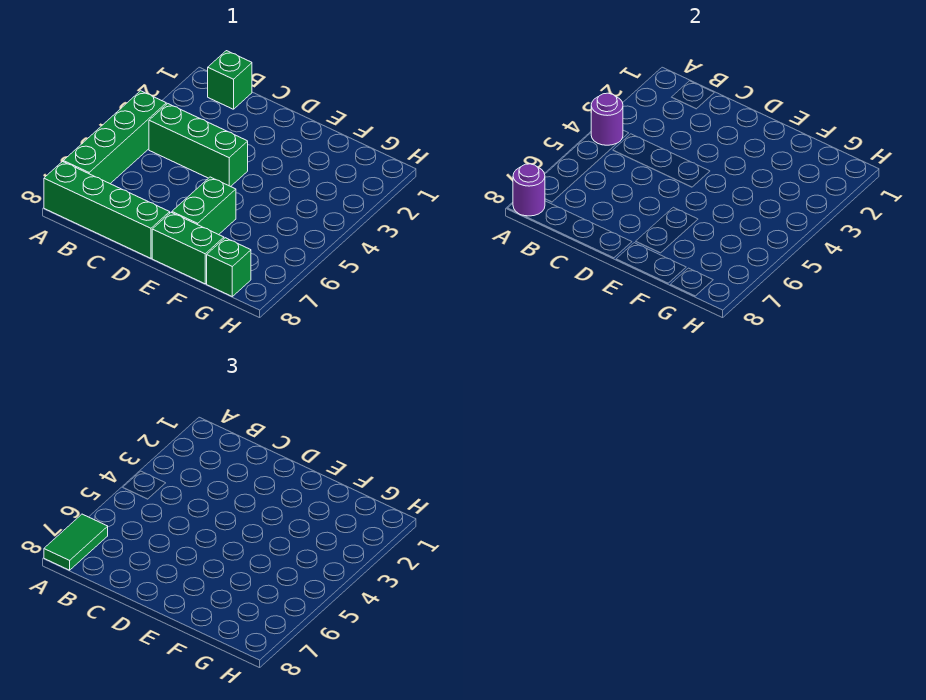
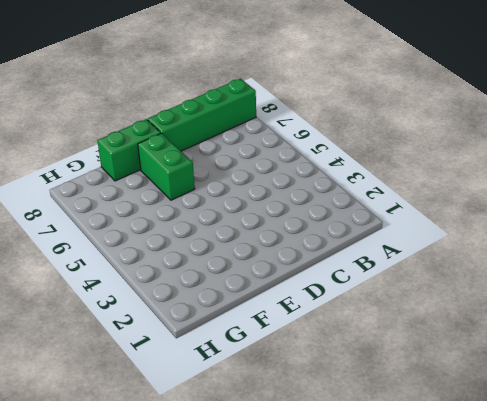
none -> green 1x4 brick [63,91,166,184]
none -> green 1x1 brick [208,51,252,109]

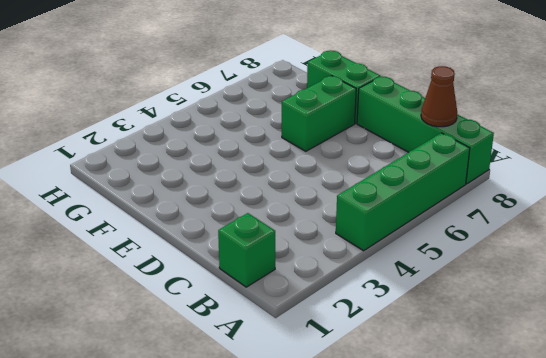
brown 1x1 cone [421,66,457,127] -> none
none -> green 1x3 brick [149,104,248,187]
none -> green 1x1 brick [207,238,251,296]

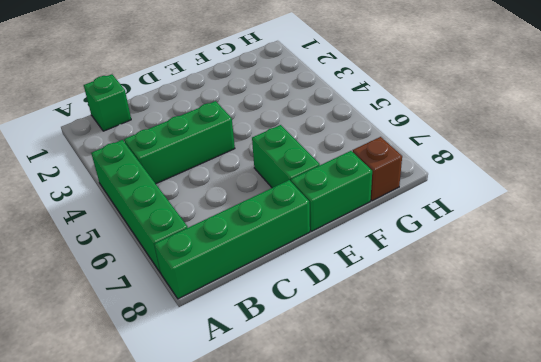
brown 1x1 brick [353,137,402,201] -> green 1x1 brick [207,238,251,296]
none -> purple 1x1 round brick [591,93,623,145]
none -> purple 1x1 round brick [513,164,545,216]

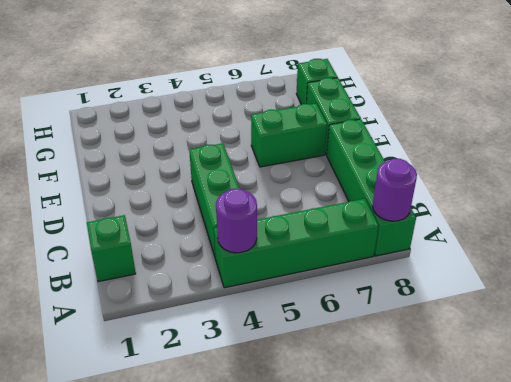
none -> green 1x2 tile [44,514,108,570]

